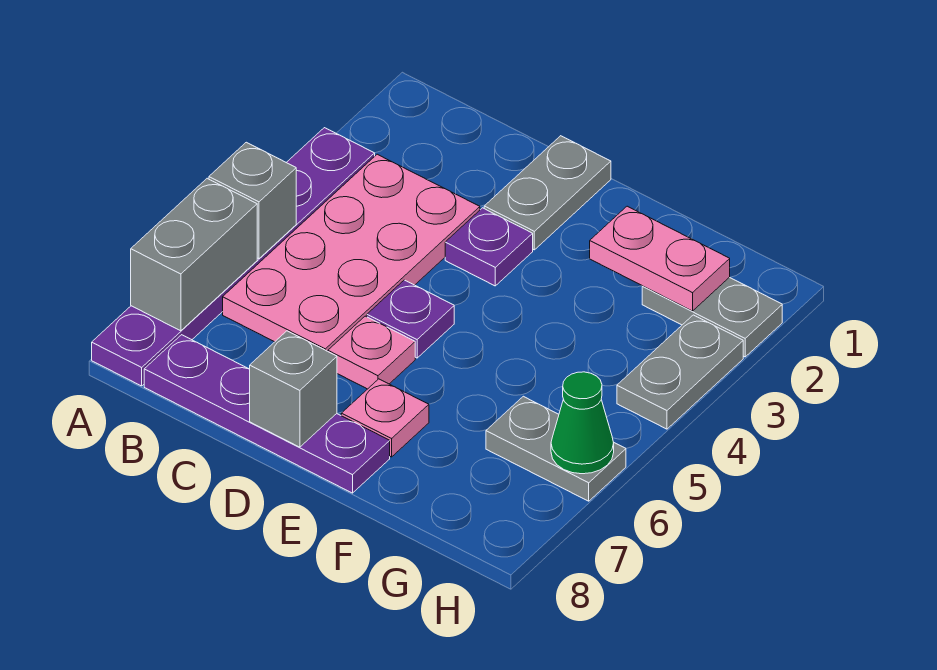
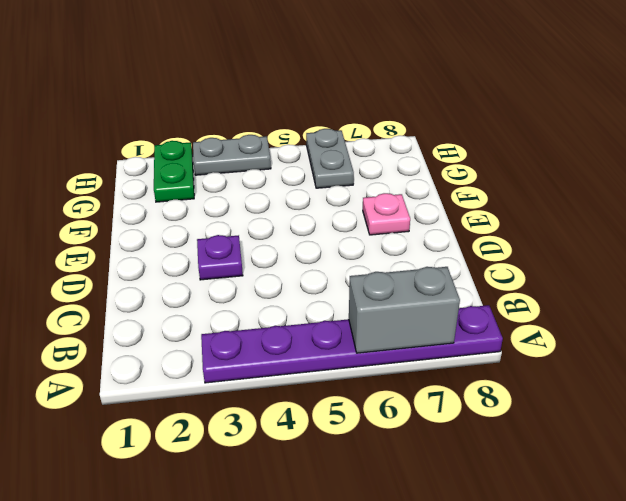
green 1x2 plate [154,141,194,202] -> grey 1x2 plate [642,277,782,357]
none -> pink 2x4 plate [223,154,480,351]
none -> purple 1x4 plate [144,335,390,493]
none -> grey 1x2 plate [484,136,611,250]

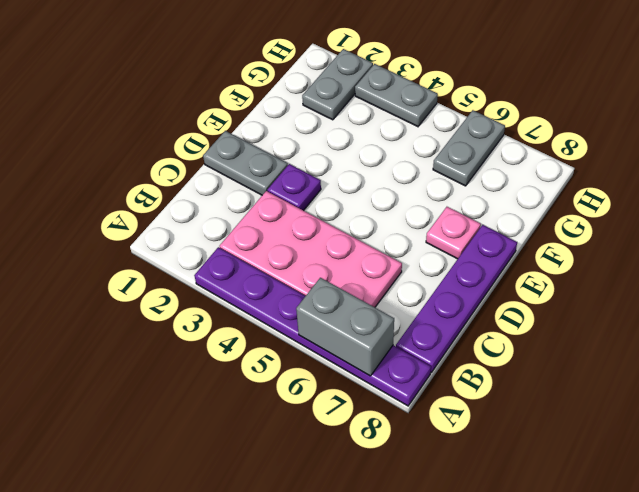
none -> purple 1x1 plate [367,280,454,358]
none -> pink 1x1 plate [328,316,415,389]
none -> grey 1x1 brick [209,142,296,259]

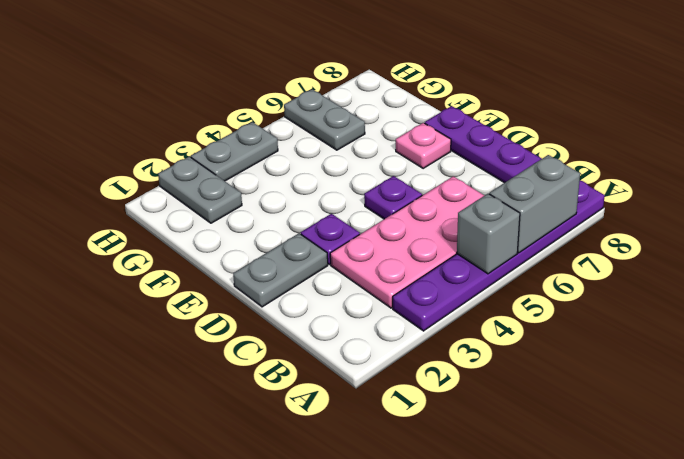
none -> pink 1x1 plate [328,316,415,389]
none -> grey 1x1 brick [250,331,337,447]
none -> pink 1x2 plate [590,206,730,311]

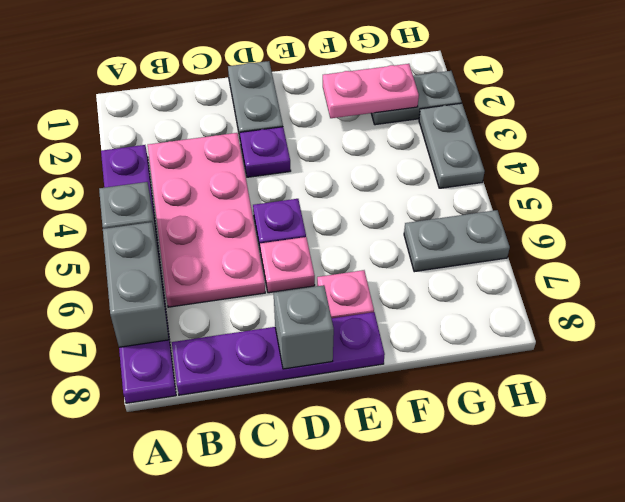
none -> green 1x1 cone [551,372,614,474]

